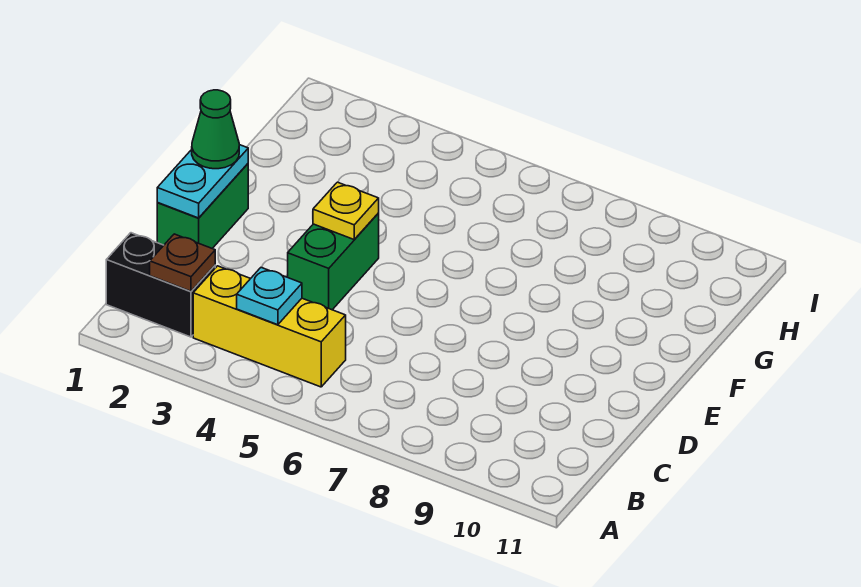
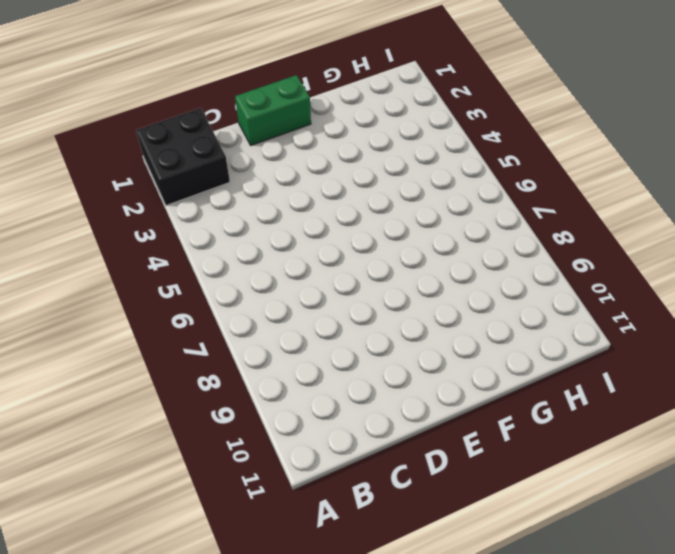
black 2x2 brick [136,108,230,205] -> black 1x2 brick [106,233,215,337]
none -> yellow 1x3 brick [193,266,346,387]
none -> green 1x2 brick [288,214,379,310]

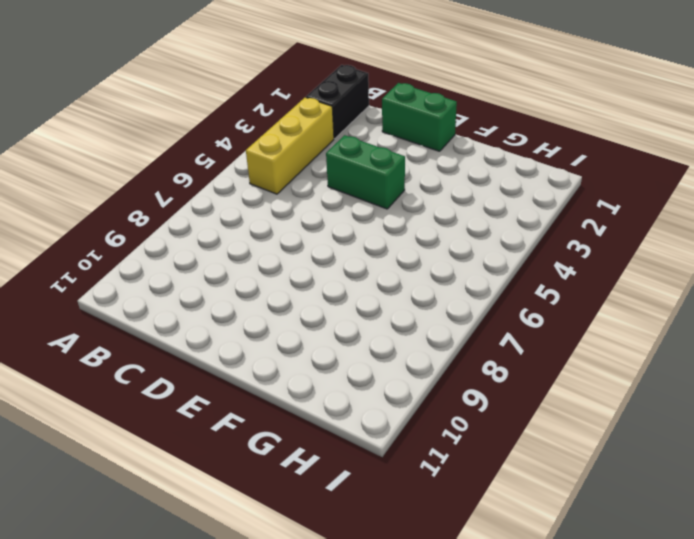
none -> brown 1x1 plate [150,234,215,291]
none -> cyan 1x1 plate [237,268,302,325]

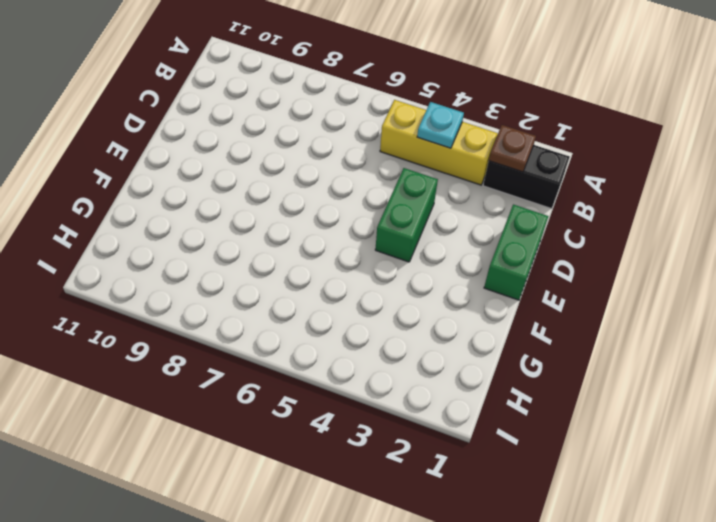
none -> cyan 1x2 plate [157,145,248,218]
none -> yellow 1x1 plate [313,182,379,239]

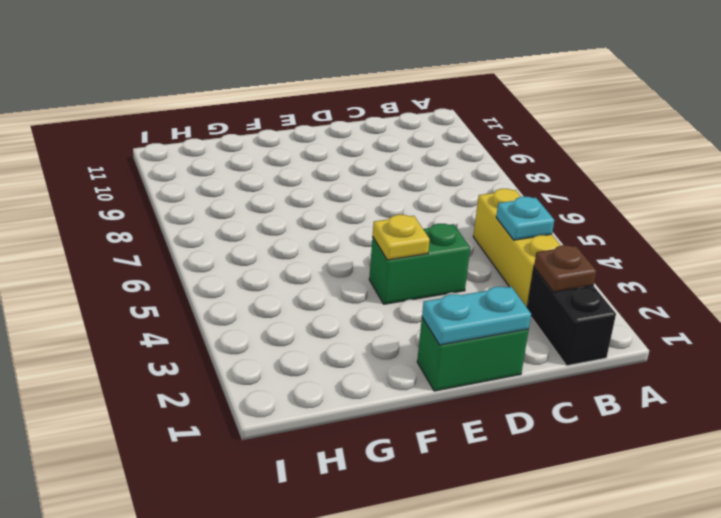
none -> green 1x1 cone [192,90,239,169]

